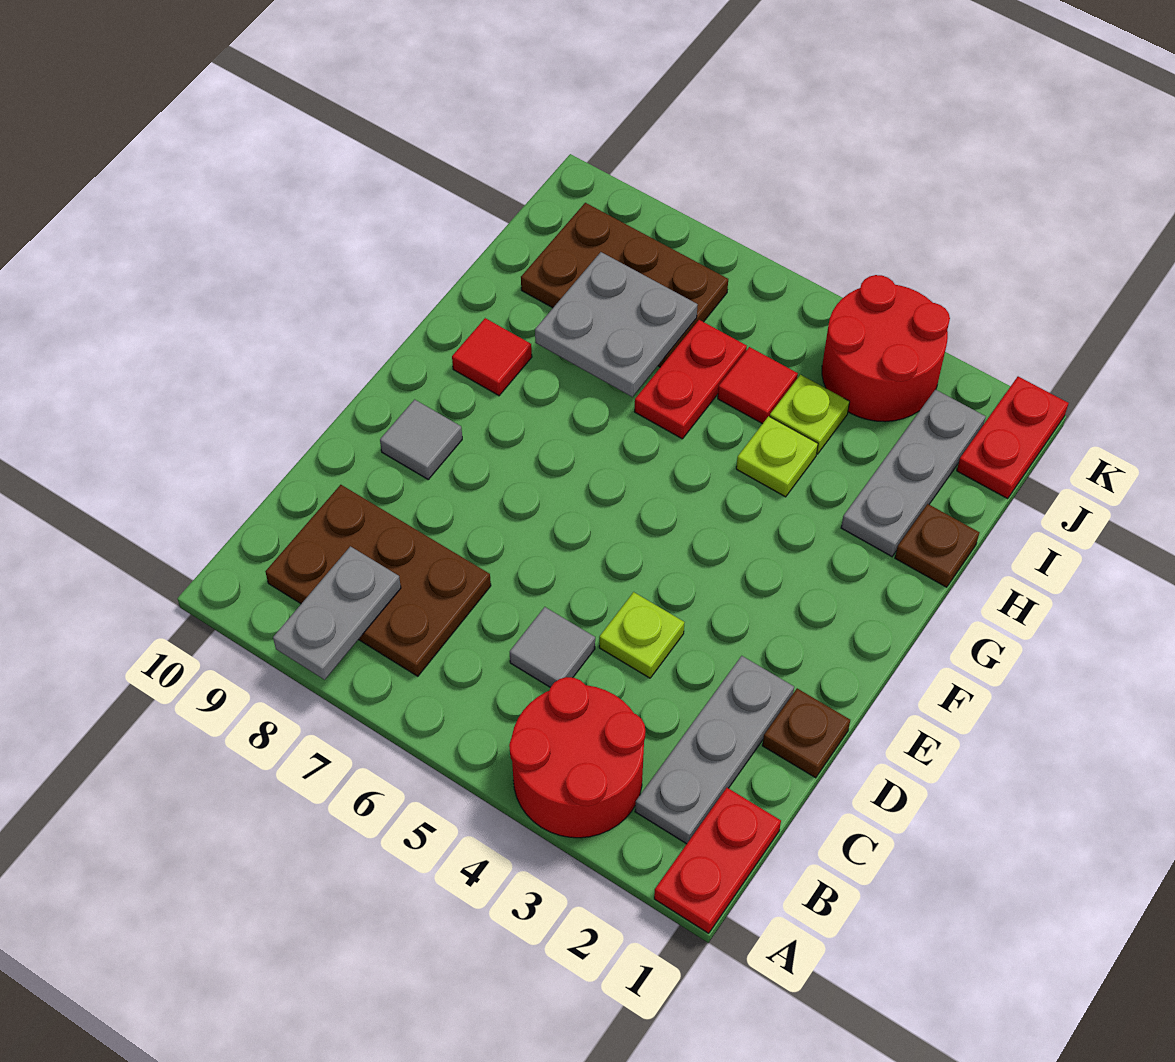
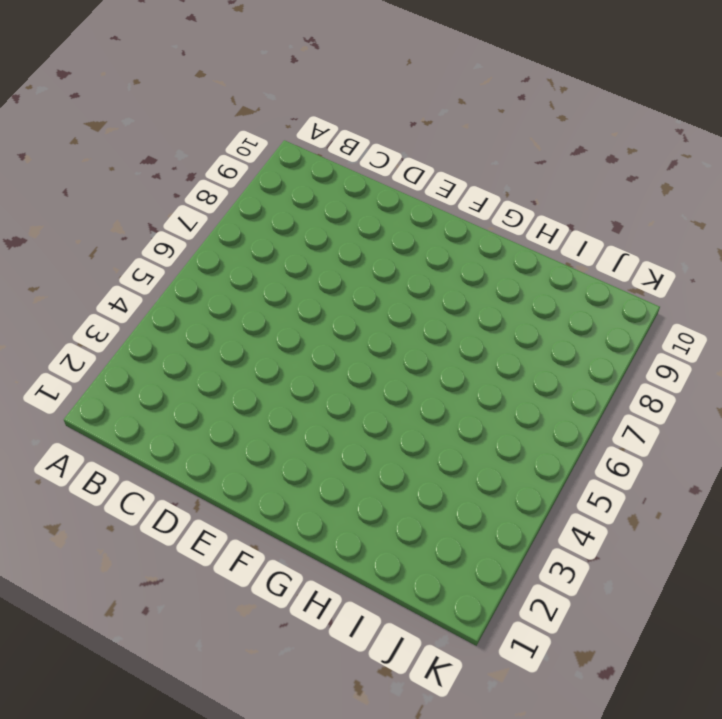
none -> red 1x2 plate [654,788,781,933]
none -> red 2x2 round brick [509,677,645,838]
none -> grey 1x3 plate [635,656,794,844]

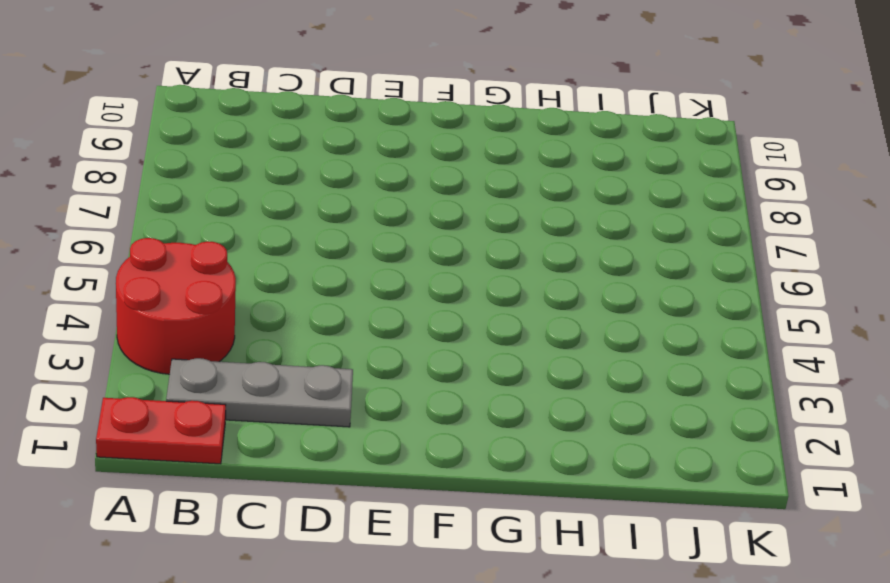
none -> brown 2x3 plate [265,485,491,676]
none -> grey 1x1 tile [510,607,595,687]
none -> brown 1x1 plate [762,688,850,778]

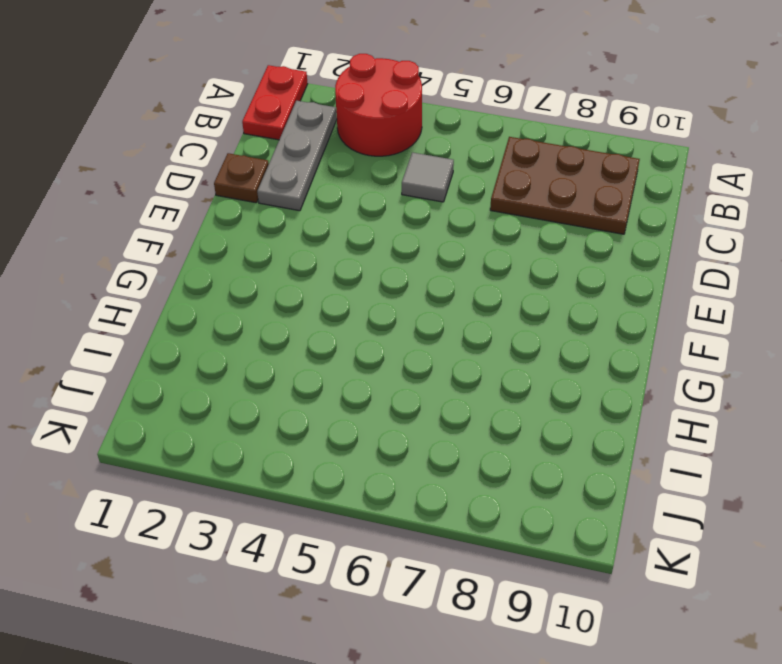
none -> lime 1x1 plate [599,592,685,678]
none -> grey 1x1 tile [380,399,462,479]
none -> red 1x1 tile [452,318,532,396]

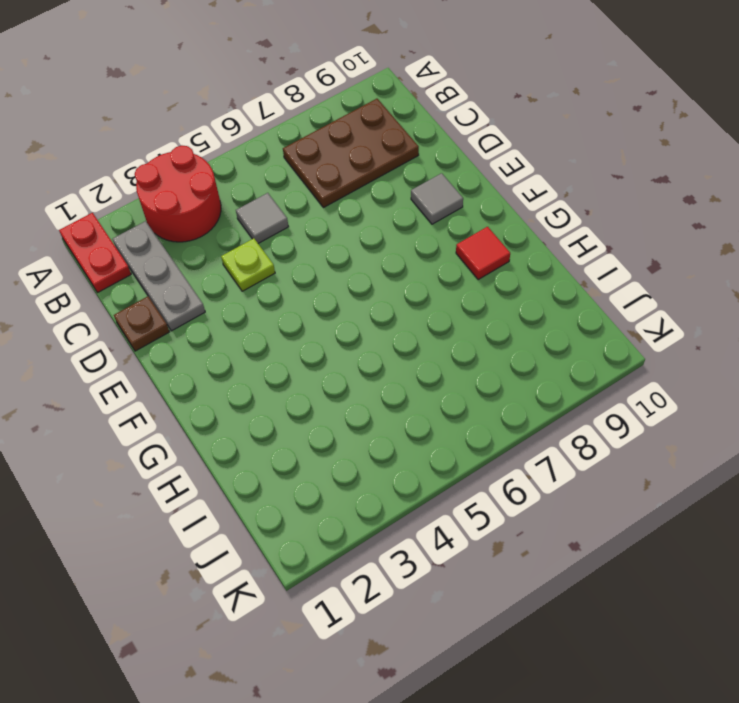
none -> brown 1x1 plate [895,504,980,587]
none -> grey 1x3 plate [841,390,986,556]
none -> lime 1x1 plate [736,416,818,497]

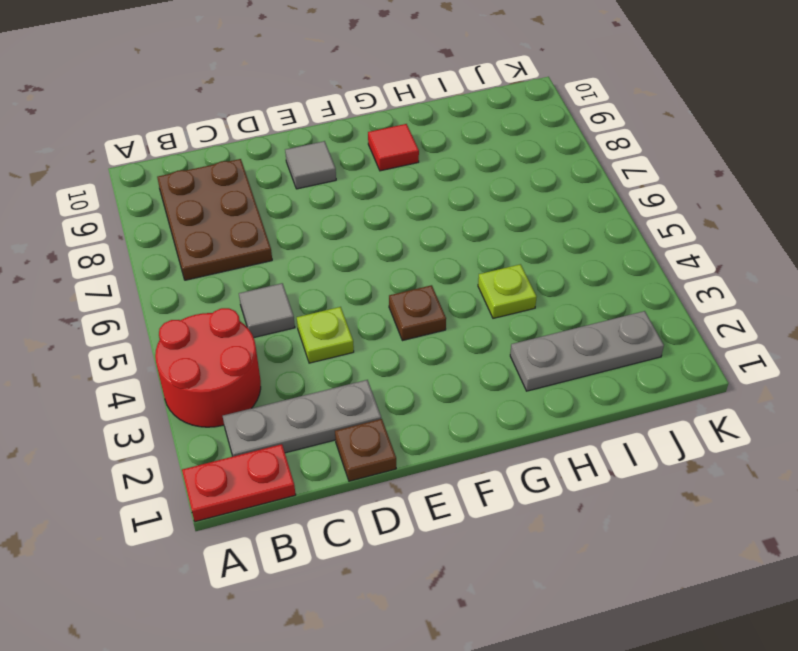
brown 1x1 plate [389,285,446,341] -> brown 1x1 plate moved to [895,504,980,587]
none -> red 1x2 plate [634,320,747,439]
none -> lime 1x1 plate [770,375,850,454]
none -> red 1x1 tile [718,347,798,424]

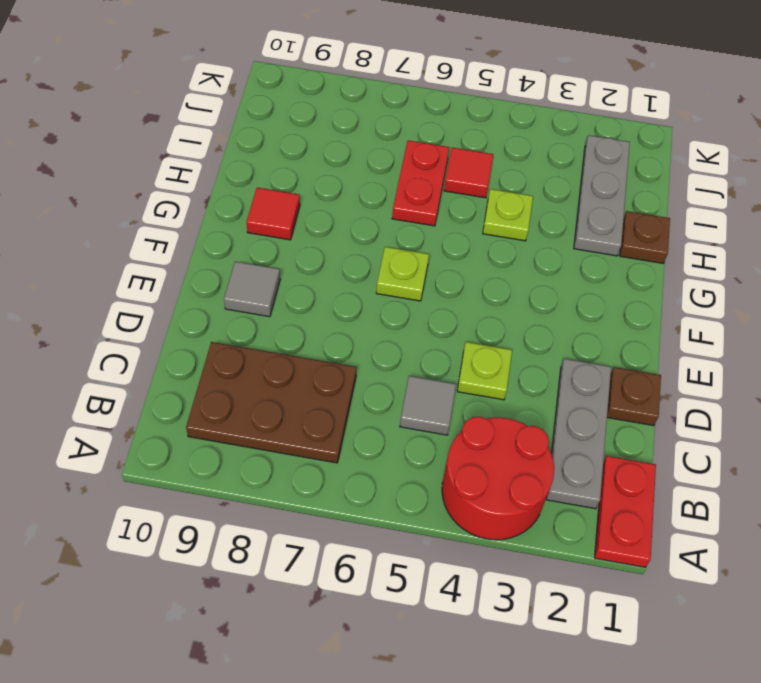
lime 1x1 plate [376,247,429,301] -> lime 1x1 plate moved to [770,375,850,454]
none -> brown 2x3 plate [521,203,728,367]
none -> red 1x2 plate [957,377,1069,499]
none -> red 2x2 round brick [822,275,950,422]

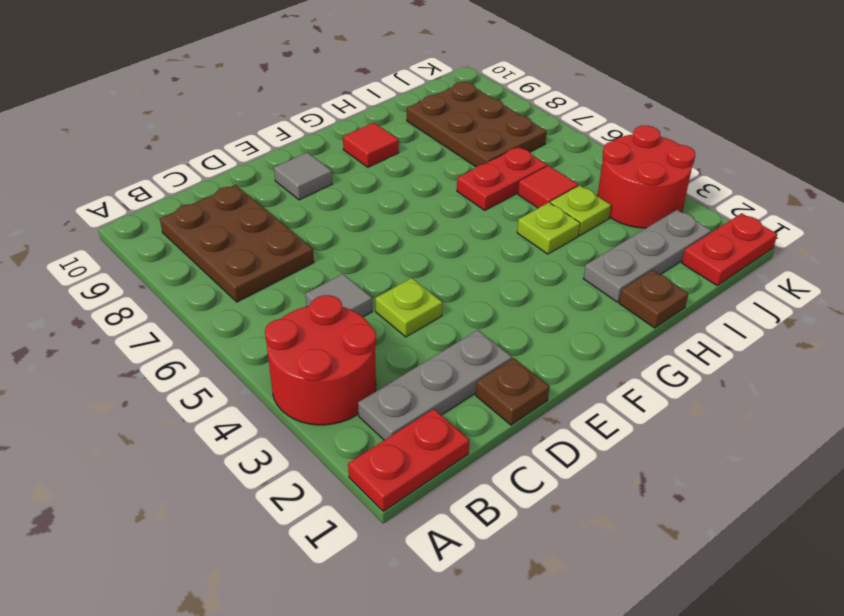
none -> grey 1x2 plate [273,546,401,680]
none -> grey 2x2 plate [535,252,698,397]

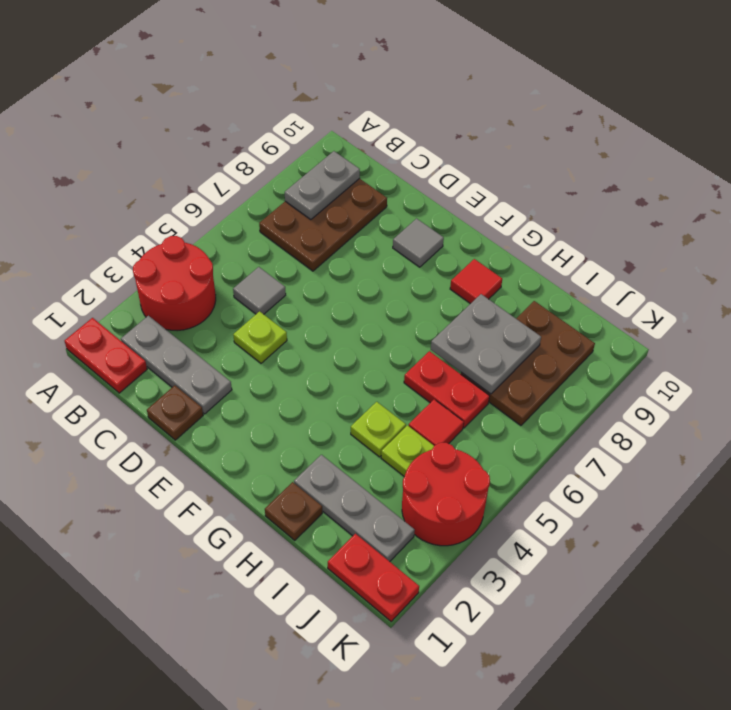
grey 1x2 plate [285,151,360,220] -> grey 1x2 plate turned to [273,546,401,680]

